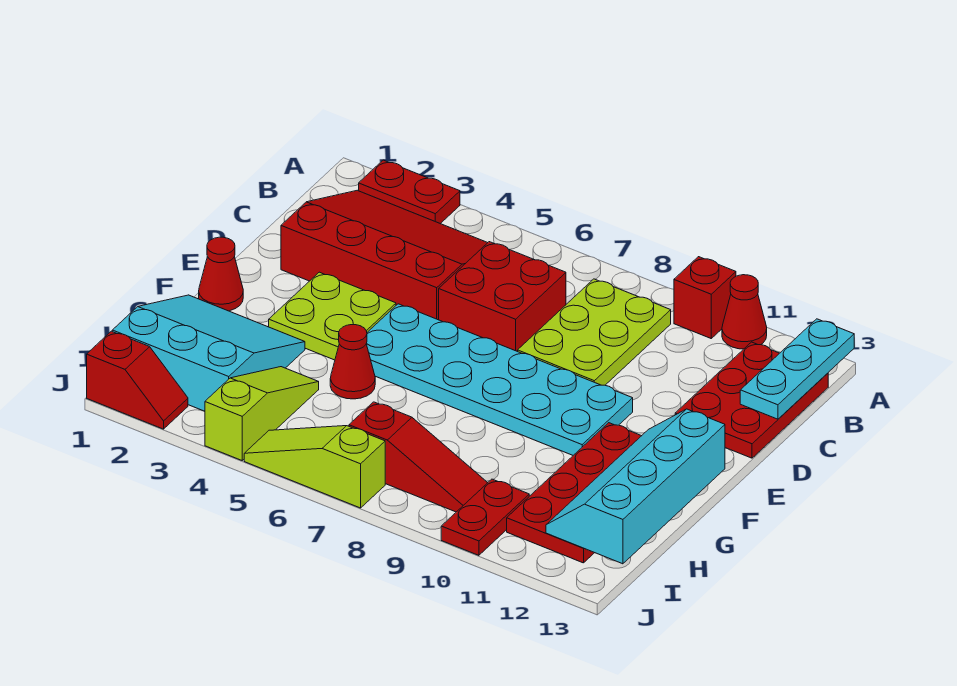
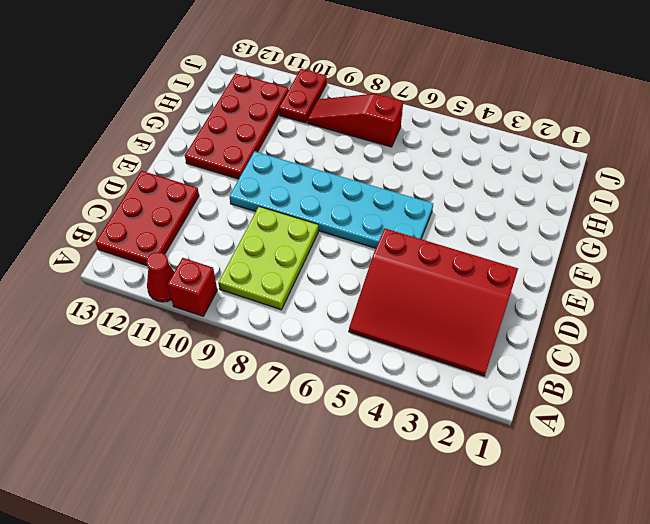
none -> red 1x2 plate [359,160,460,224]
none -> red 2x2 brick [439,242,566,351]
none -> lime 2x2 plate [269,272,396,360]

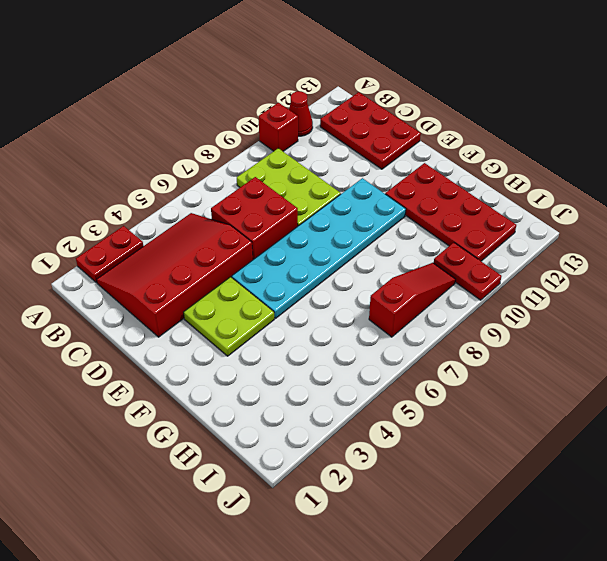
none -> red 1x1 cone [199,237,243,311]
none -> cyan 3x3 slope [112,295,305,411]
none -> red 1x1 cone [330,325,375,399]

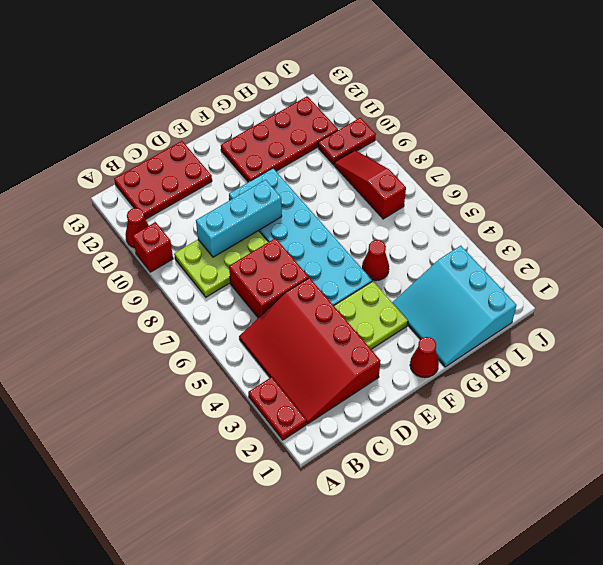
cyan 1x3 brick [196,180,282,257] -> none
none -> lime 1x3 slope [205,367,319,460]
none -> red 1x2 slope [87,331,188,429]
none -> lime 1x3 slope [244,426,385,508]

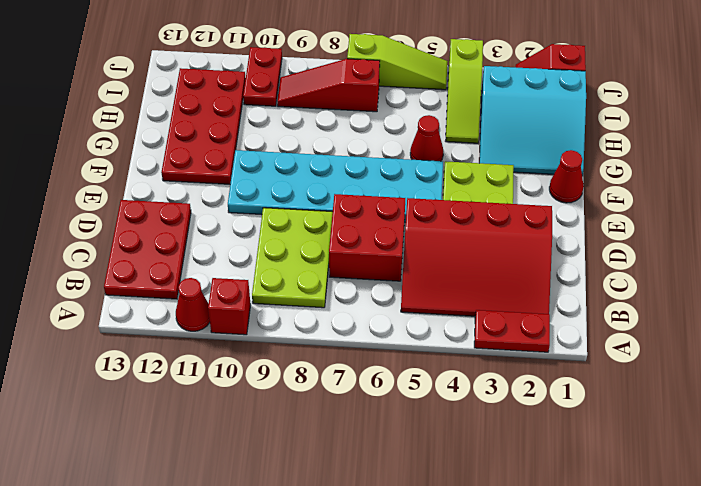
none -> cyan 1x3 plate [740,319,854,419]
none -> cyan 2x4 slope [546,409,725,564]

